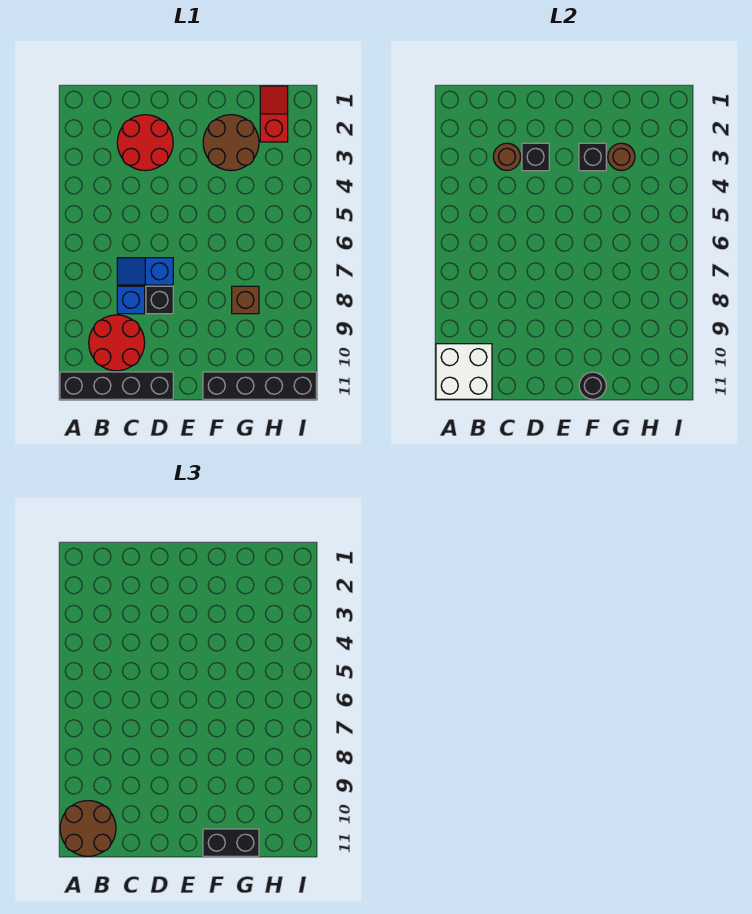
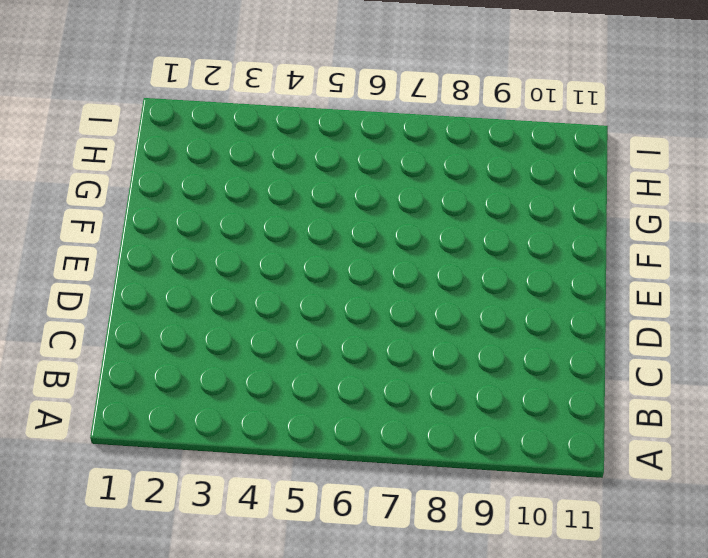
none -> black 1x4 brick [60,372,173,399]
none -> red 2x2 round brick [89,315,145,371]
none -> red 2x2 round brick [117,115,173,171]

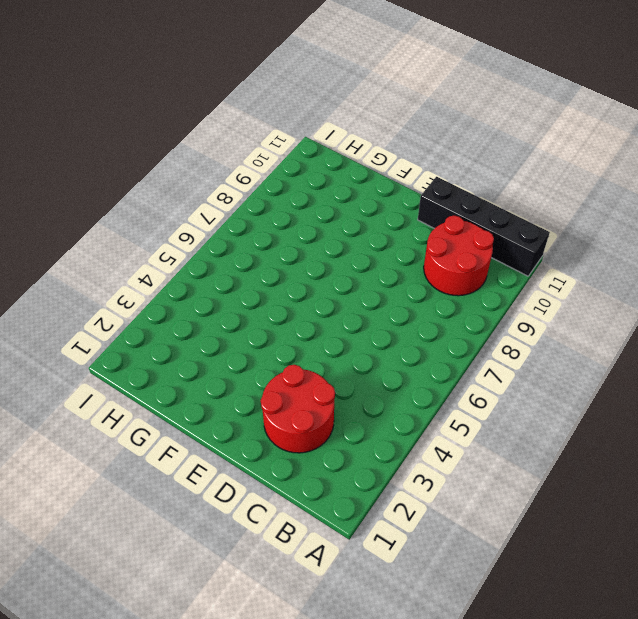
none -> blue 1x2 slope [117,258,173,285]
none -> blue 1x1 brick [117,286,145,314]
none -> black 1x1 brick [146,286,173,314]

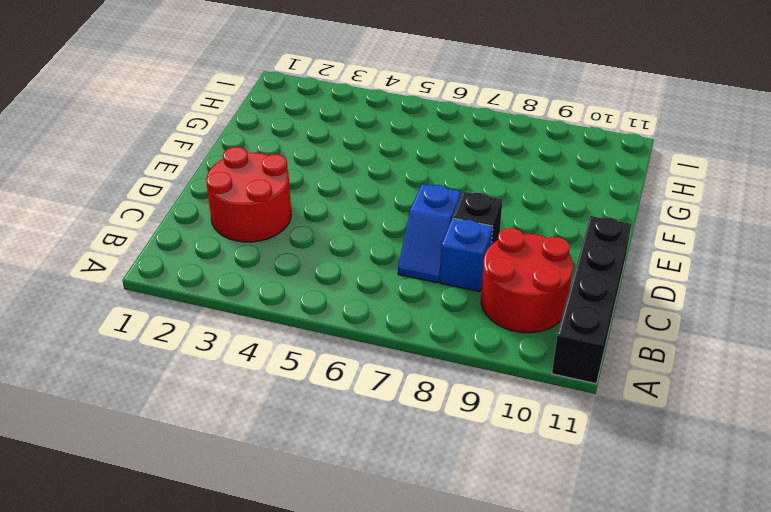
none -> brown 2x2 round brick [203,115,259,171]
none -> black 1x4 brick [203,372,316,399]
none -> brown 1x1 brick [232,286,259,314]

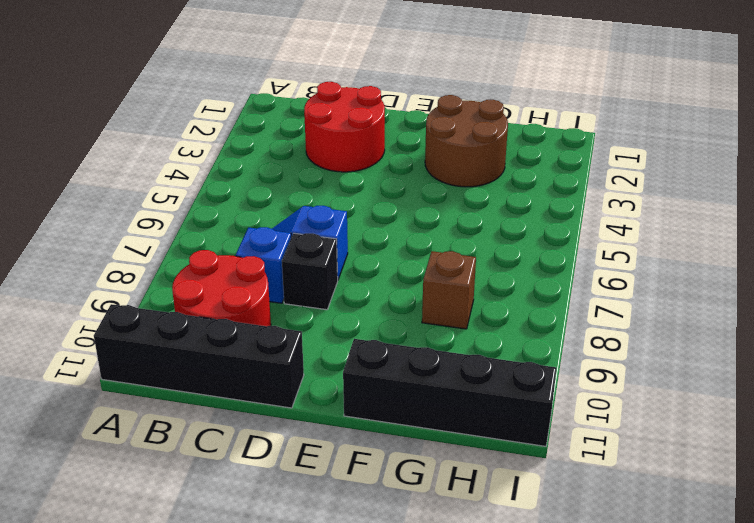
none -> red 1x2 slope [260,86,288,142]
none -> white 2x2 brick [436,344,492,399]
none -> brown 1x1 round brick [493,143,521,170]

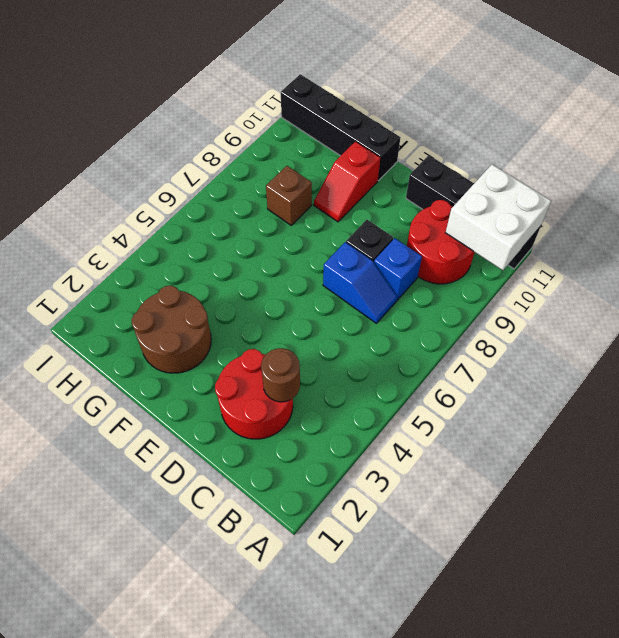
red 1x2 slope [314,142,380,222] -> red 1x2 slope moved to [260,86,288,142]
none -> black 1x1 brick [522,143,549,171]
none -> black 1x1 brick [579,143,606,171]
none -> black 1x1 round brick [579,372,606,399]

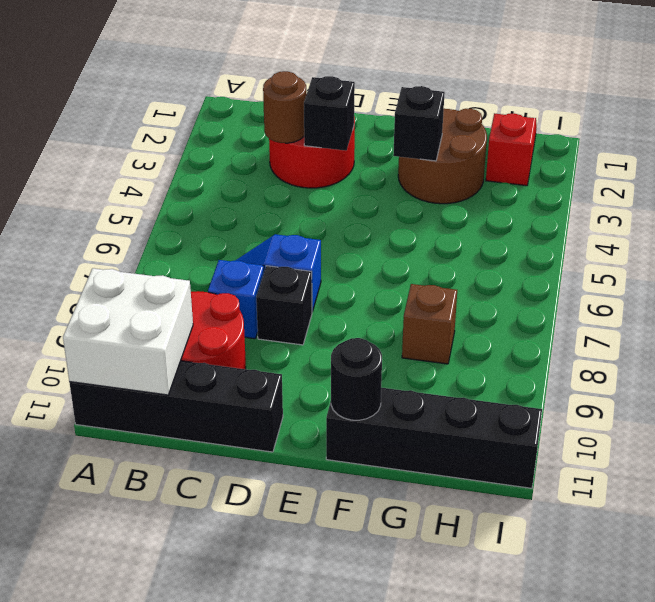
none -> brown 1x1 round brick [608,143,635,171]
none -> brown 2x2 round brick [60,801,116,856]
none -> black 1x2 brick [203,829,259,856]

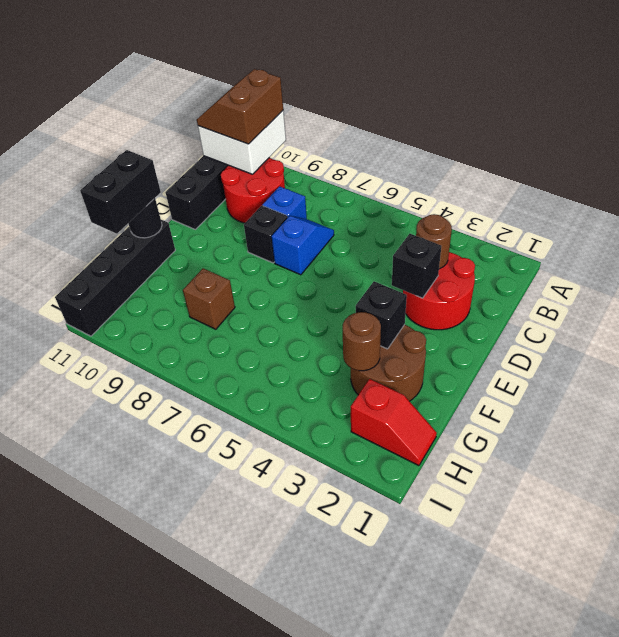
brown 2x2 slope [197,69,283,144] -> brown 2x2 round brick [60,801,116,856]

